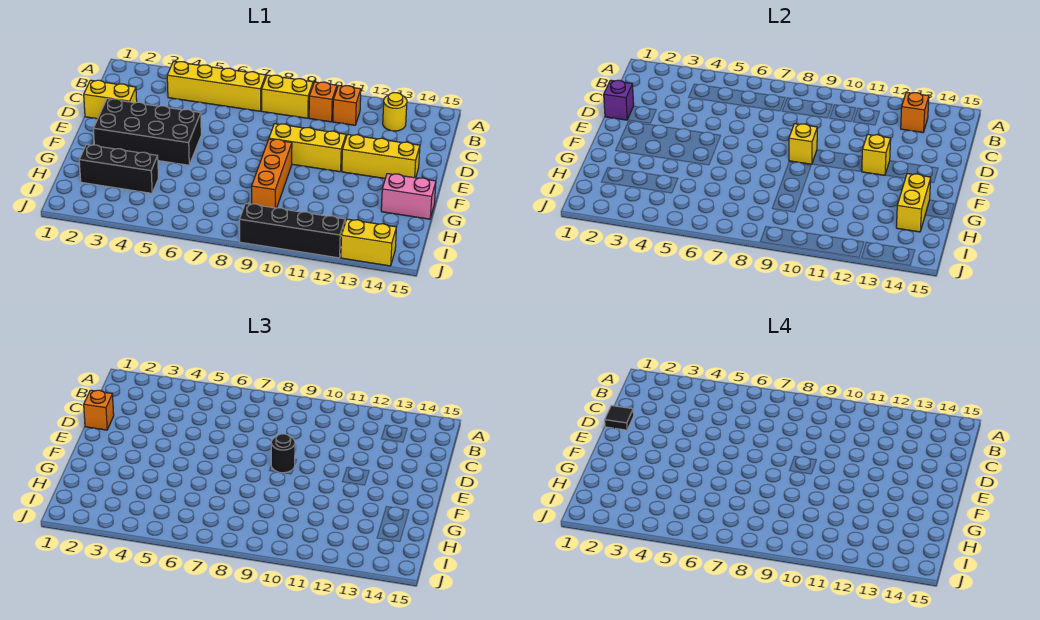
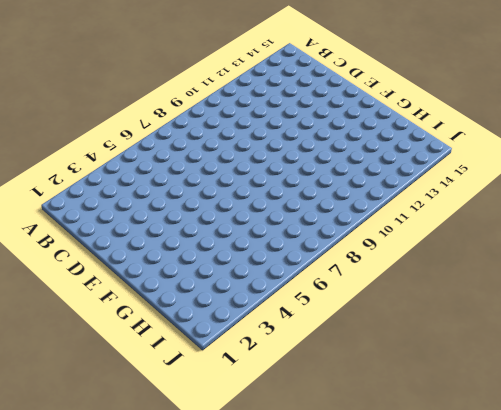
none -> yellow 1x4 brick [167,61,266,111]
none -> yellow 1x2 brick [262,75,313,118]
none -> orange 1x1 brick [309,82,337,122]

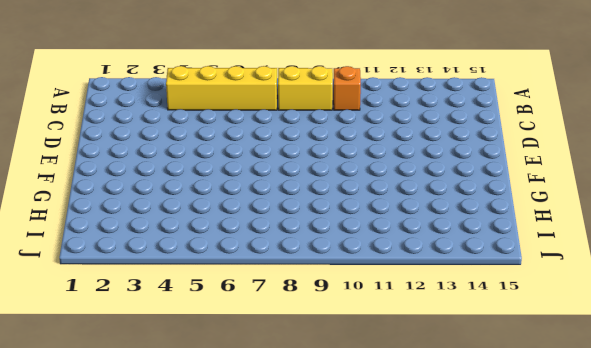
none -> orange 1x1 brick [333,85,361,125]
none -> yellow 1x1 round brick [383,93,407,131]
none -> yellow 1x2 brick [84,80,137,119]

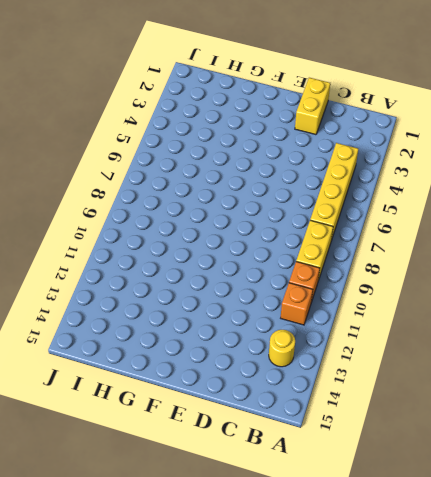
none -> black 2x4 brick [93,99,201,165]
none -> yellow 1x3 brick [269,124,346,172]
none -> yellow 1x3 brick [342,134,420,178]

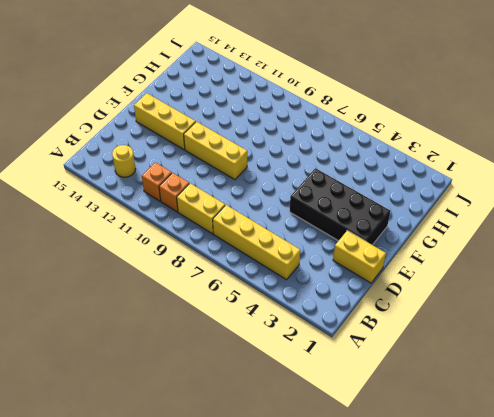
none -> orange 1x3 brick [252,139,292,208]
none -> pink 1x2 brick [381,174,436,219]
none -> black 1x3 brick [79,145,158,193]

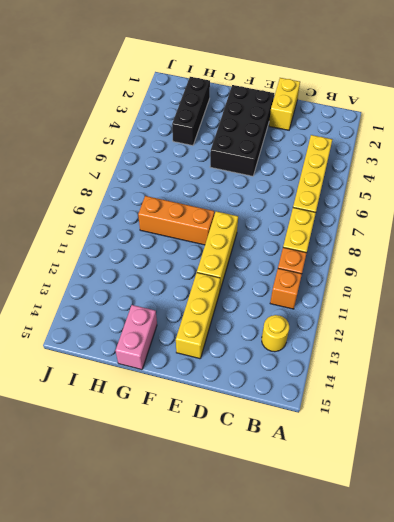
none -> black 1x4 brick [239,203,345,258]
none -> yellow 1x2 brick [341,219,396,266]
none -> orange 1x1 brick [901,92,929,132]

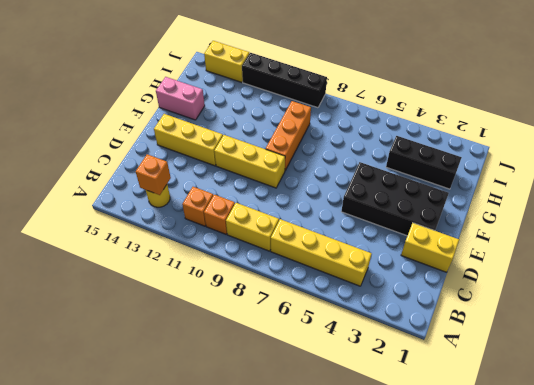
none -> purple 1x1 brick [604,80,634,120]
none -> yellow 1x1 brick [789,124,817,164]
none -> yellow 1x1 brick [862,134,891,175]

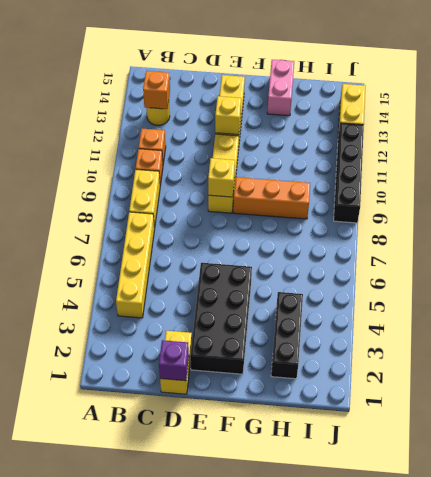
none -> yellow 1x2 brick [896,174,931,232]
none -> orange 1x1 brick [84,390,114,430]
none -> black 1x1 round brick [271,434,295,473]

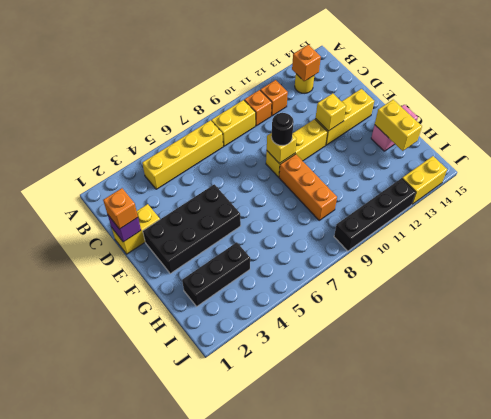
none -> black 1x1 tile [605,405,634,430]

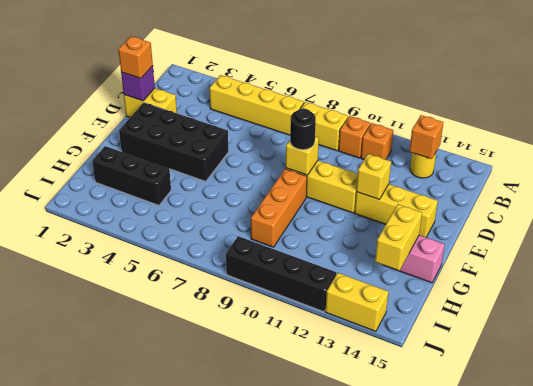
none -> black 1x1 tile [605,405,634,430]

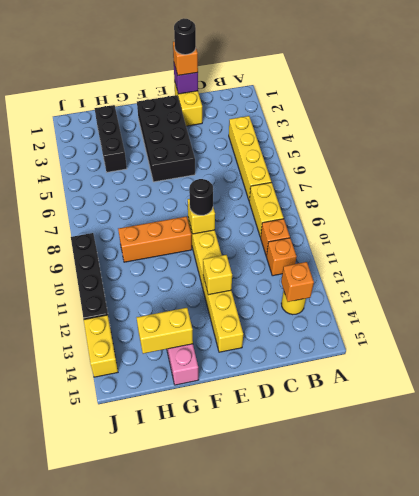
black 1x1 round brick [174,18,196,55] -> black 1x1 tile [605,405,634,430]

